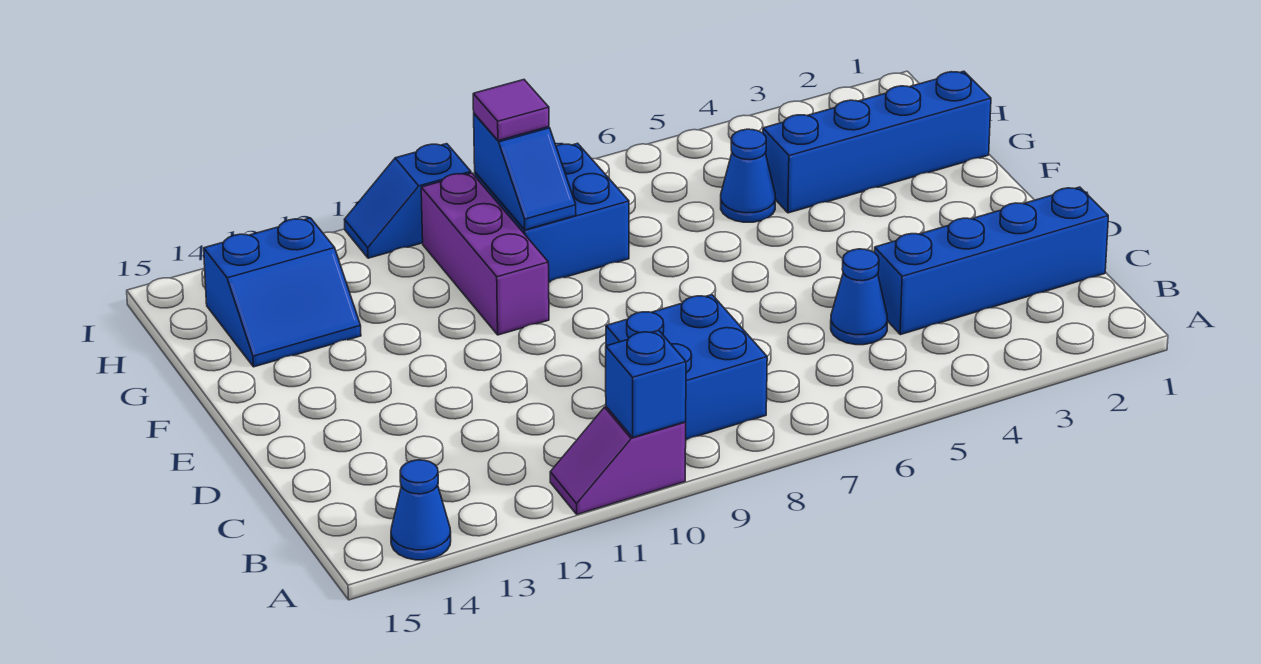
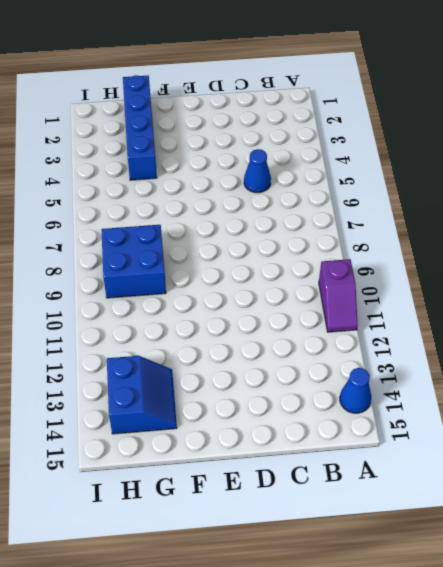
none -> blue 2x2 brick [606,295,767,439]
none -> blue 1x4 brick [874,187,1108,335]
none -> purple 1x3 brick [421,173,549,335]

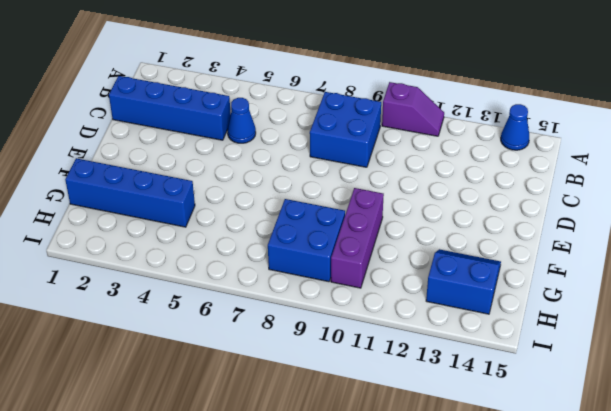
none -> blue 1x1 cone [721,129,776,222]
none -> blue 1x2 slope [345,144,471,258]
none -> blue 1x1 brick [606,330,686,437]

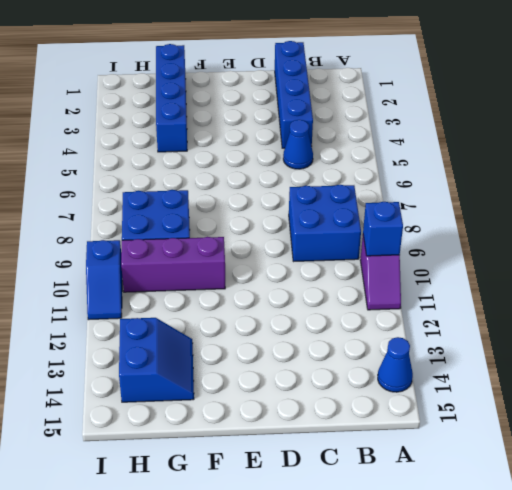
none -> blue 1x1 cone [721,129,776,222]
none -> blue 1x2 slope [474,114,576,230]
none -> purple 1x1 tile [473,80,549,141]

